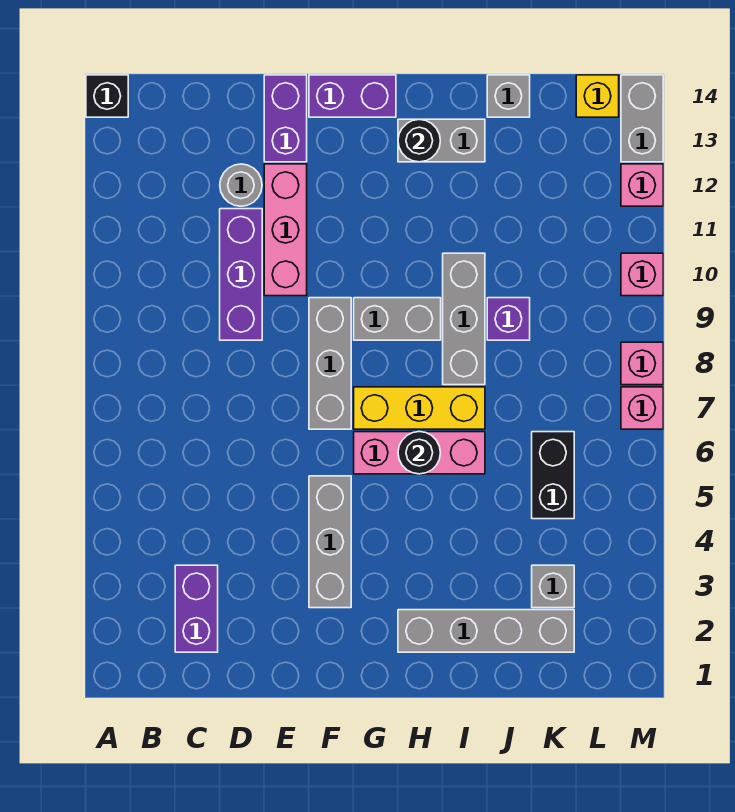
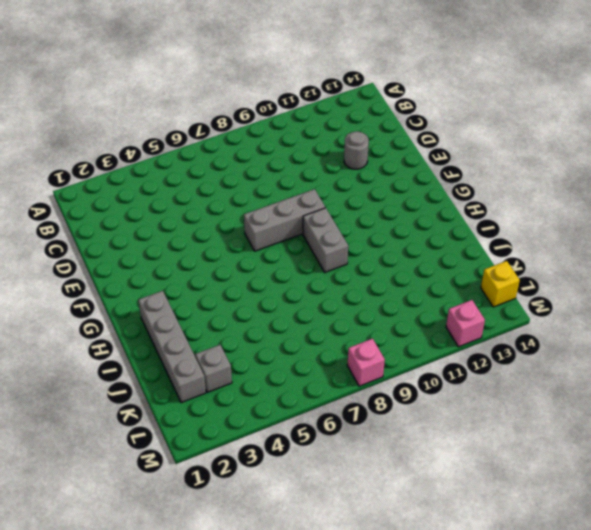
none -> black 1x1 brick [86,75,128,117]
none -> purple 1x2 brick [175,565,218,652]
none -> purple 1x3 brick [220,209,262,340]

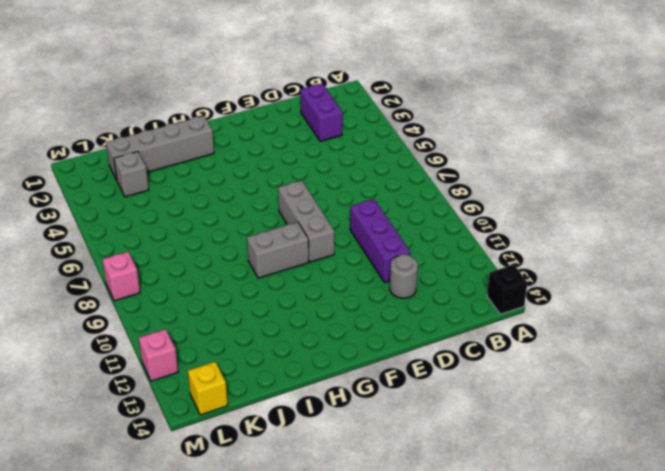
none -> pink 1x3 brick [264,164,307,296]
none -> purple 1x2 brick [264,75,307,162]
none -> grey 1x3 brick [309,476,351,608]

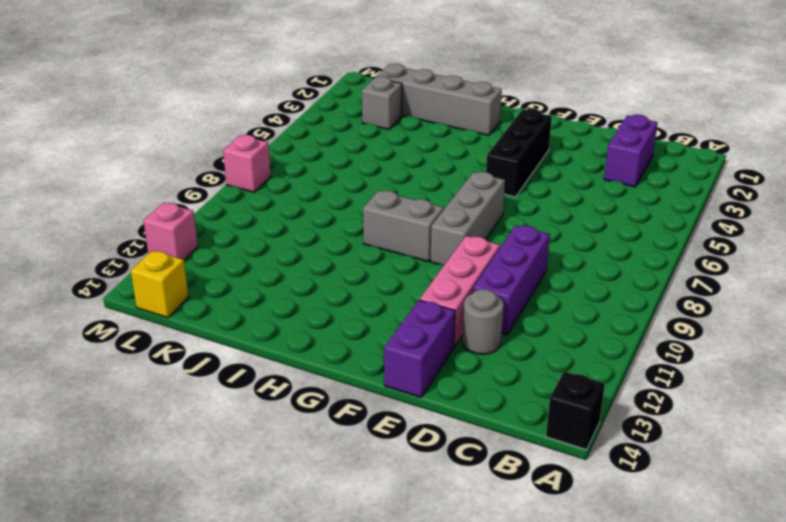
black 1x3 brick [486,109,552,197] -> grey 1x3 brick [309,476,351,608]
none -> purple 1x2 brick [309,75,396,117]
none -> pink 1x3 brick [354,432,485,474]
none -> yellow 1x3 brick [354,387,485,429]

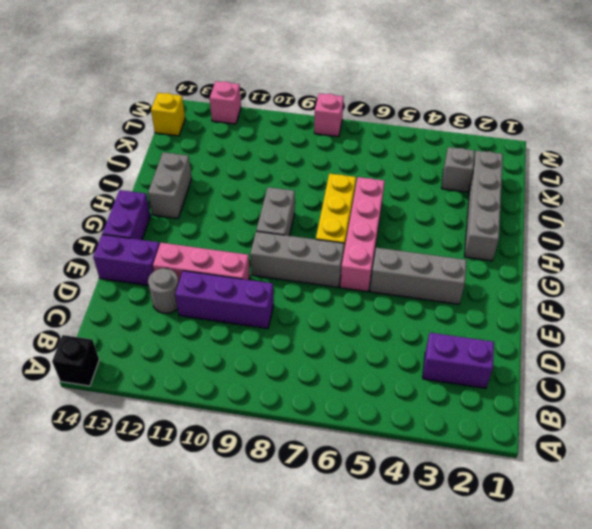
pink 1x4 brick [340,177,385,292] -> pink 1x3 brick [354,432,485,474]
none -> grey 1x3 brick [443,253,485,385]
none -> purple 1x1 brick [487,298,530,340]
none -> grey 1x1 brick [487,75,530,117]

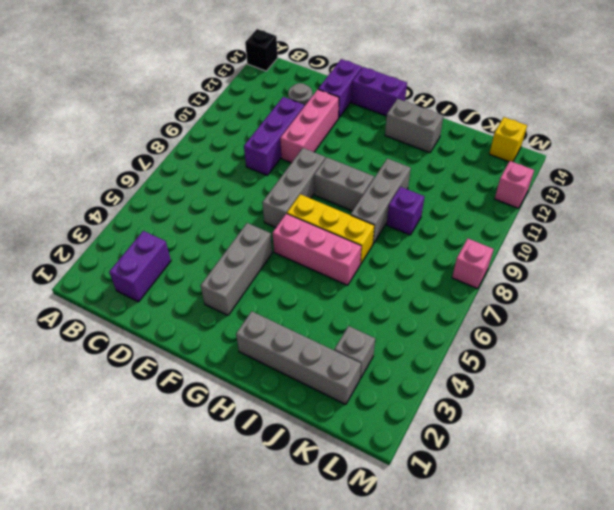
none -> grey 1x1 brick [487,75,530,117]
none -> black 1x2 brick [532,432,574,519]
none -> pink 1x1 brick [621,387,663,429]

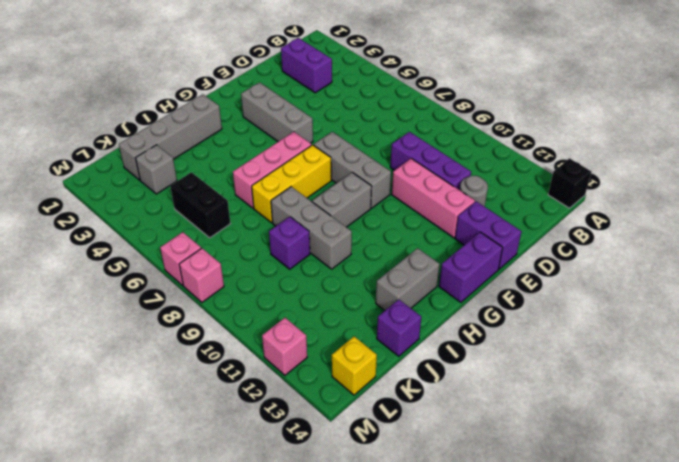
purple 1x1 brick [377,299,421,356] -> grey 1x1 brick [487,75,530,117]
none -> pink 1x1 brick [621,253,663,296]
none -> grey 1x2 brick [621,75,663,162]
none -> black 1x1 round brick [398,432,440,474]

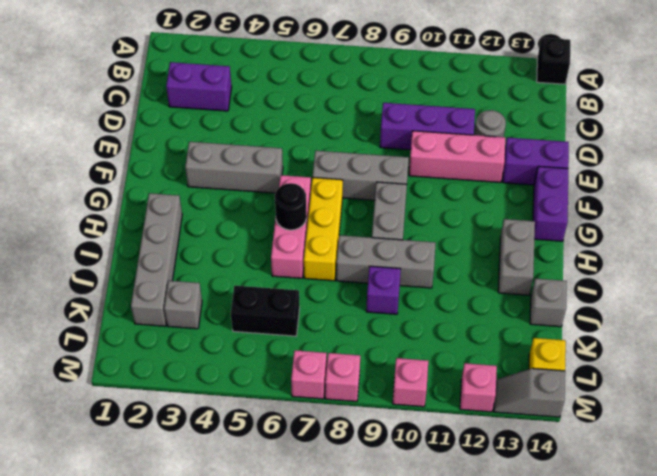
grey 1x2 slope [494,368,565,417] -> grey 1x2 brick [621,75,663,162]
none -> black 1x1 round brick [398,119,440,162]

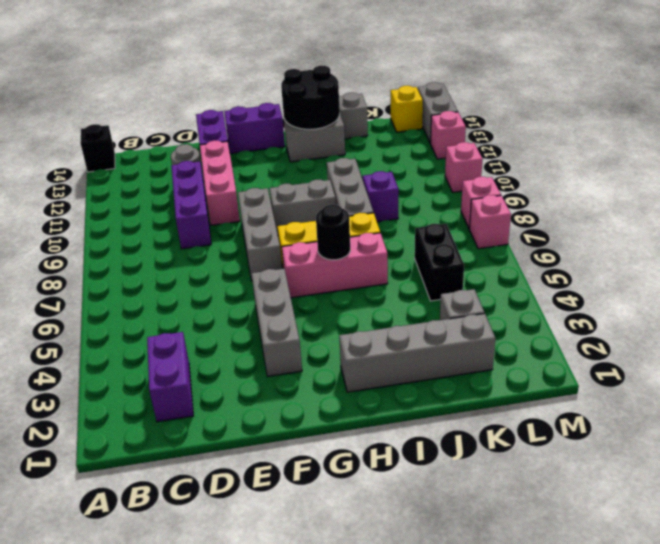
black 2x2 round brick [281,66,340,129] -> black 1x1 round brick [398,119,440,162]

